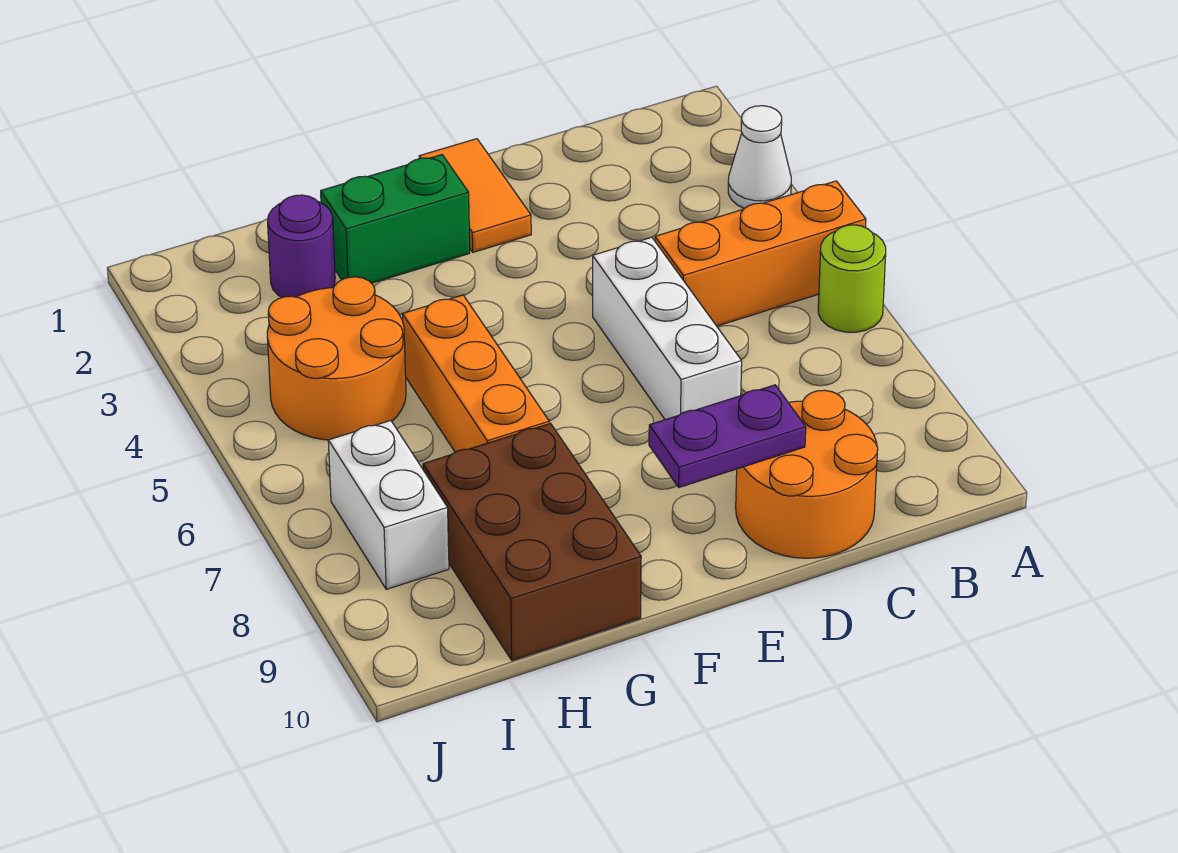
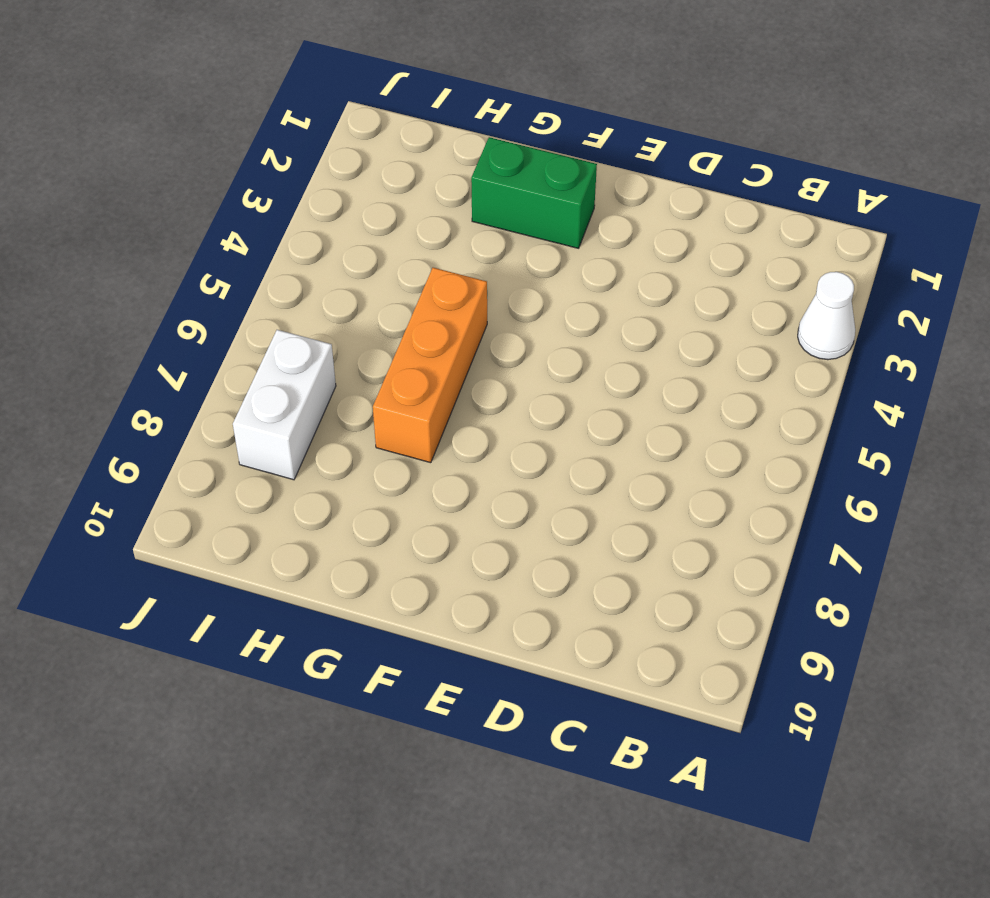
none -> orange 1x3 brick [655,181,866,326]
none -> lime 1x1 round brick [818,225,886,332]
none -> orange 2x2 round brick [736,390,878,558]

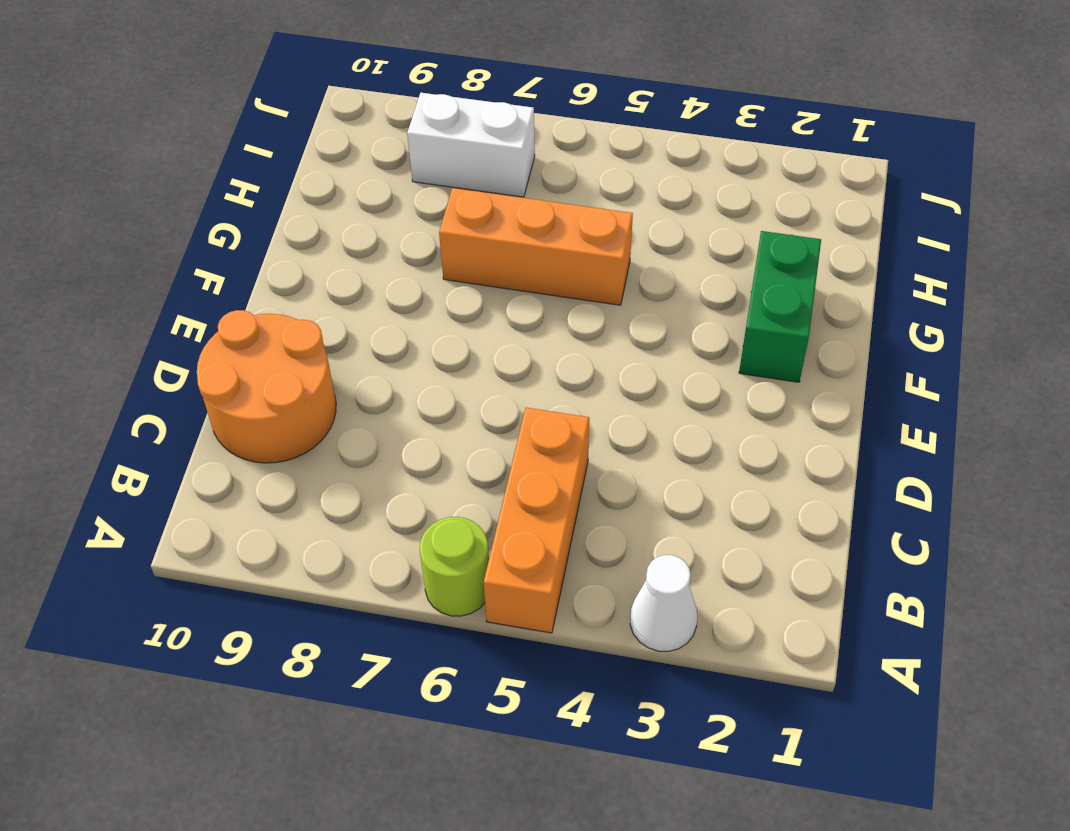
none -> white 1x3 brick [593,237,742,420]
none -> orange 1x2 tile [419,139,531,252]
none -> brown 2x3 brick [423,423,641,660]

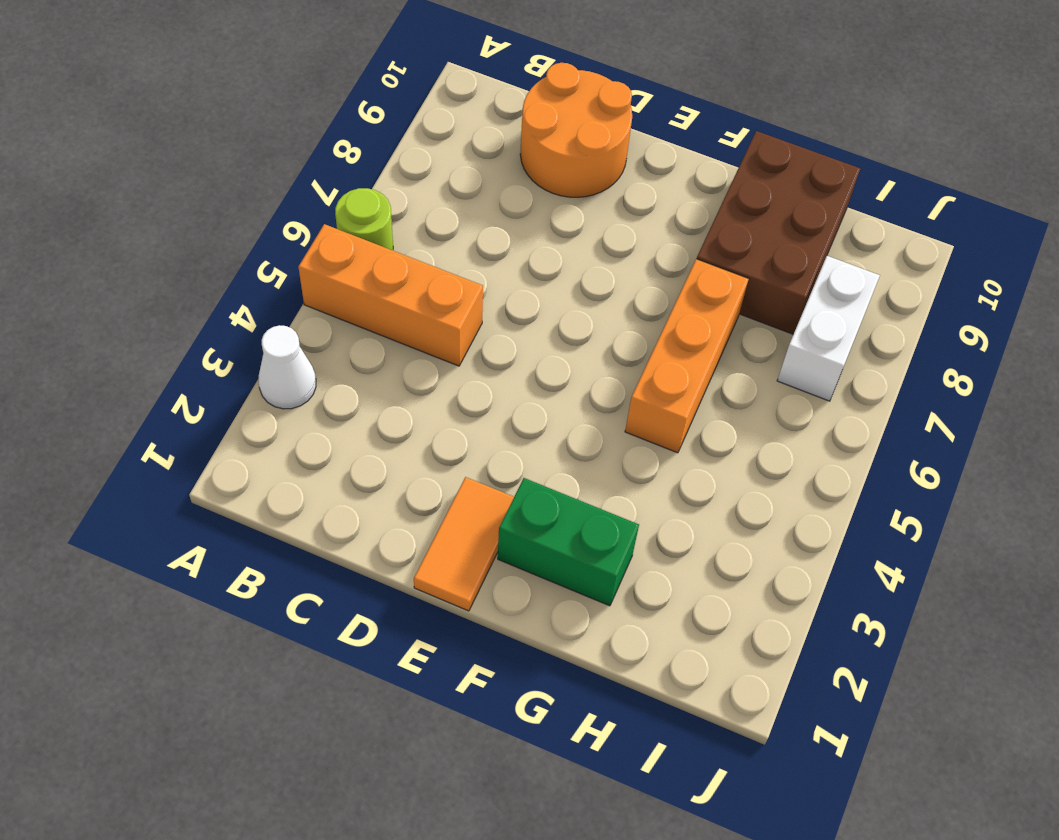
none -> white 1x3 brick [593,237,742,420]
none -> purple 1x1 round brick [268,195,335,297]
none -> orange 2x2 round brick [267,277,406,440]

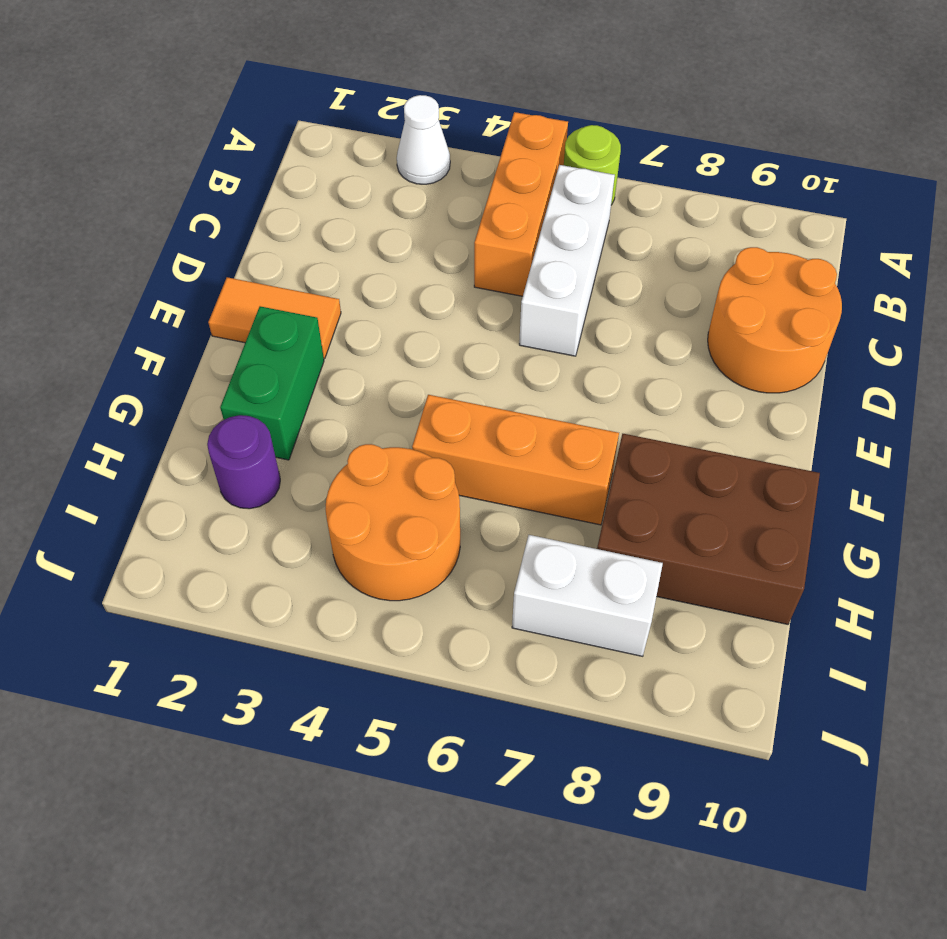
white 1x3 brick [519,165,615,356] -> white 1x3 brick turned to [593,237,742,420]
none -> purple 1x2 plate [649,385,806,487]

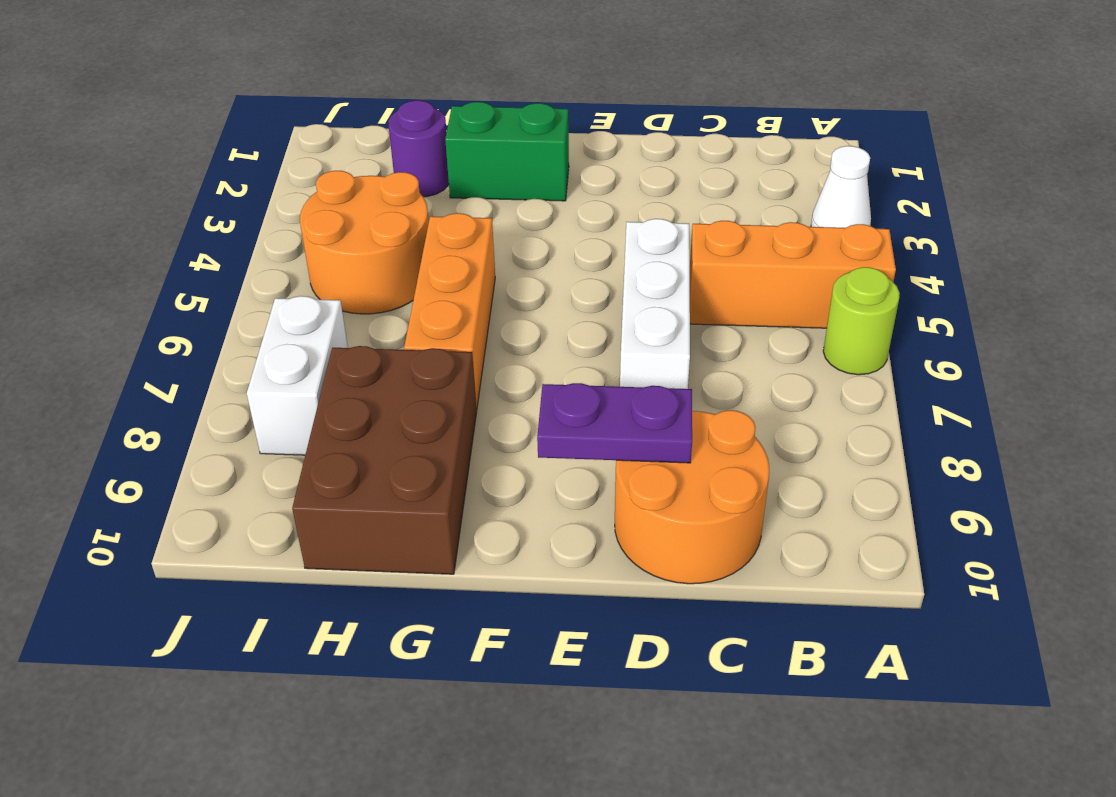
none -> orange 1x2 tile [419,139,531,252]

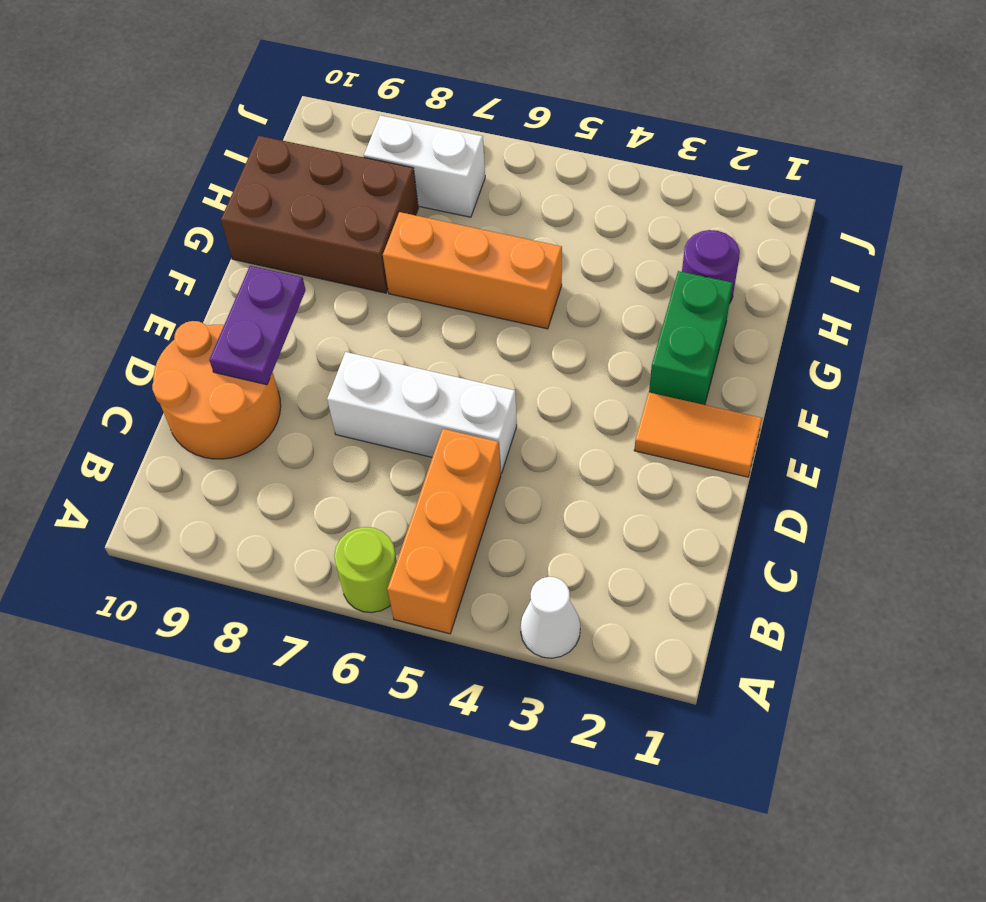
none -> orange 2x2 round brick [267,277,406,440]

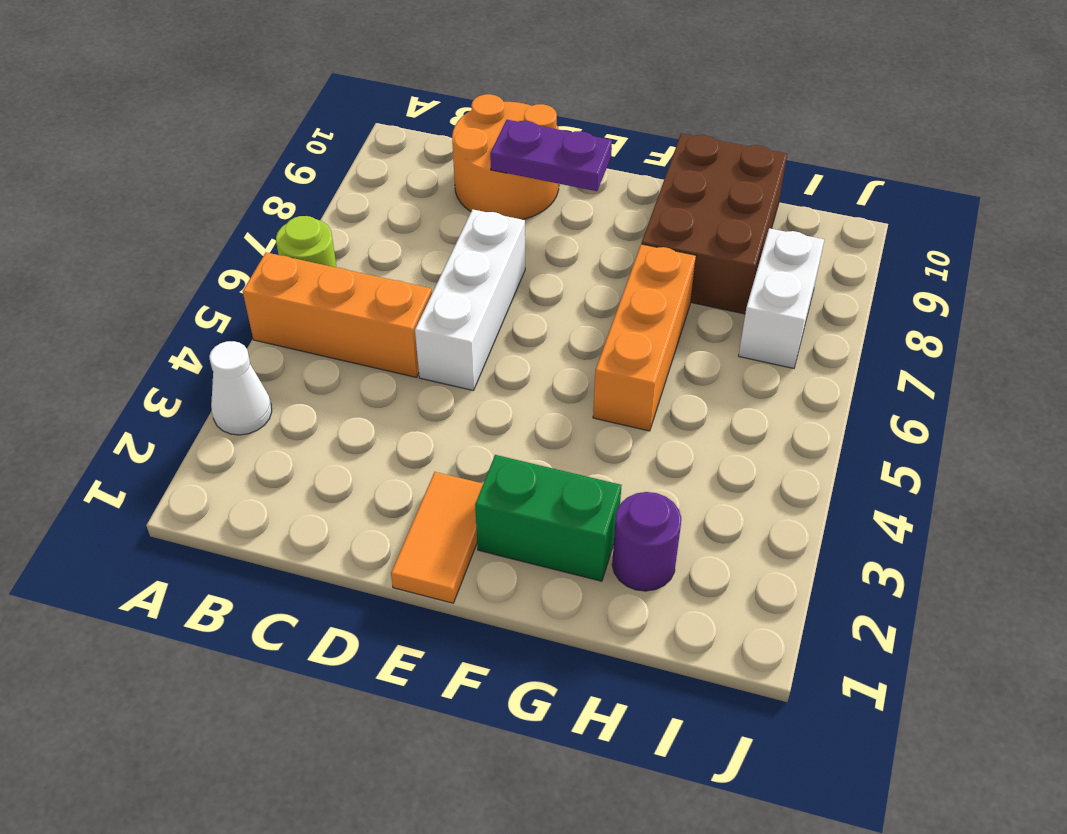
none -> orange 2x2 round brick [267,277,406,440]

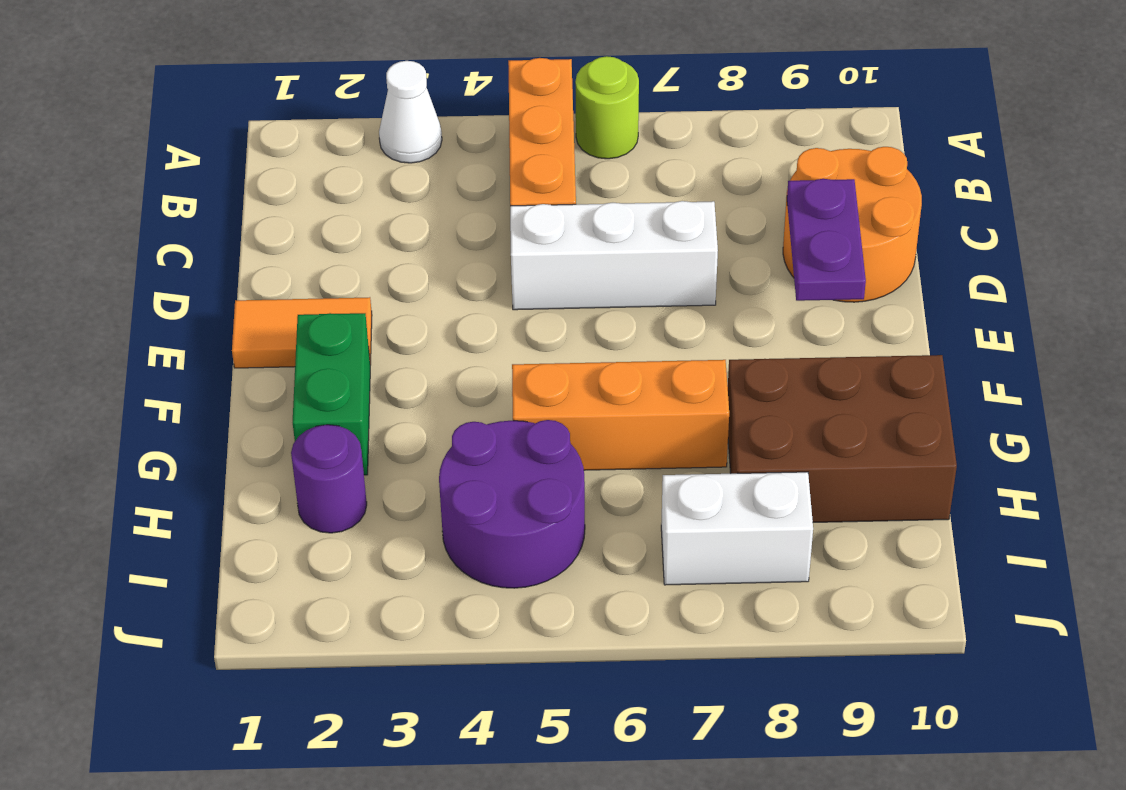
purple 2x2 round brick [439,420,585,588] -> orange 2x2 round brick [267,277,406,440]

